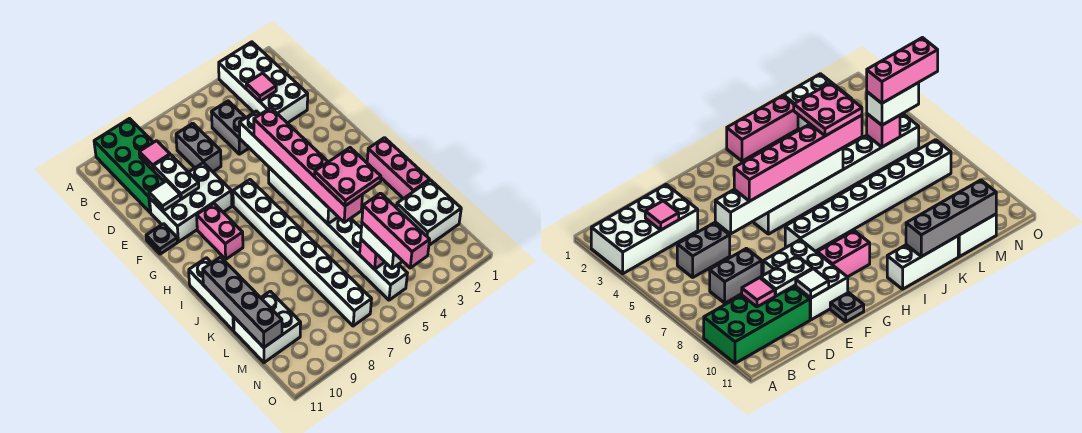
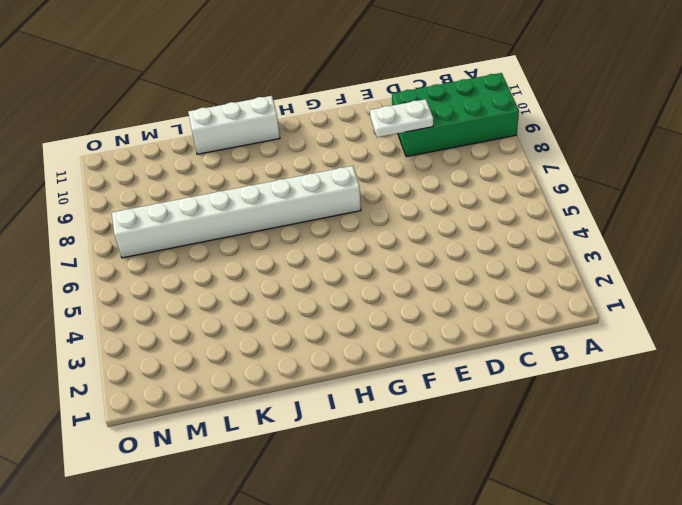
none -> white 2x4 brick [219,42,308,123]
none -> grey 1x2 brick [212,101,249,154]
none -> grey 1x2 brick [176,123,221,172]

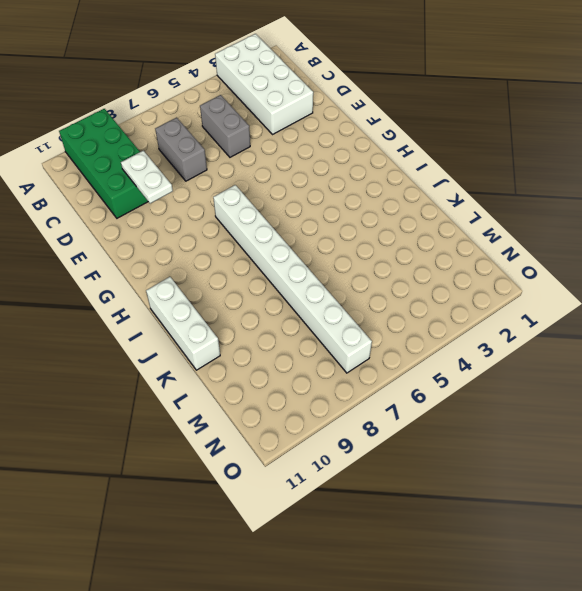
none -> white 2x3 brick [150,163,232,242]
none -> grey 1x1 plate [146,224,178,254]
none -> white 1x8 brick [269,167,407,300]

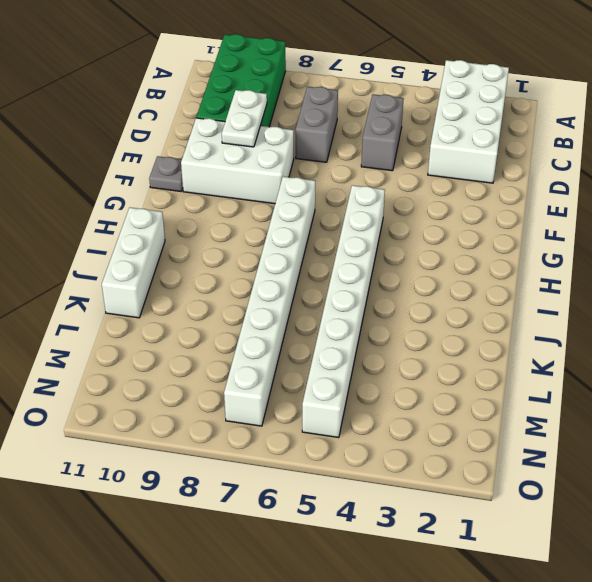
none -> pink 1x2 brick [197,204,243,259]
none -> pink 1x3 brick [367,138,430,199]
none -> white 2x2 brick [397,180,461,245]

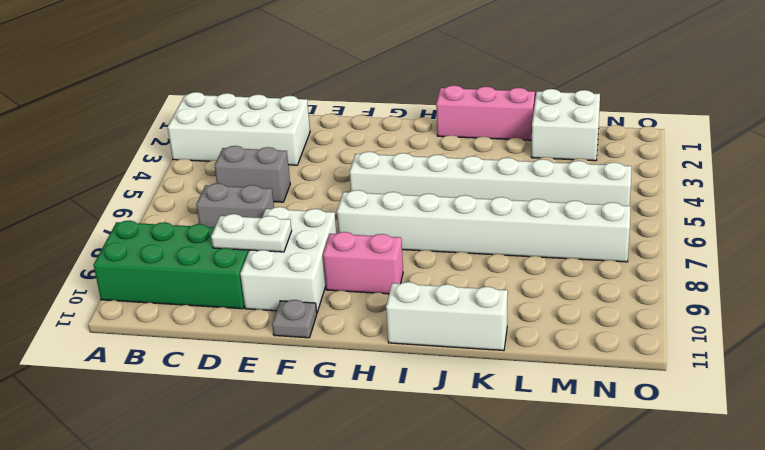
none -> white 2x2 brick [234,291,301,363]
none -> pink 1x1 tile [246,73,276,101]
none -> pink 1x1 tile [139,141,170,170]

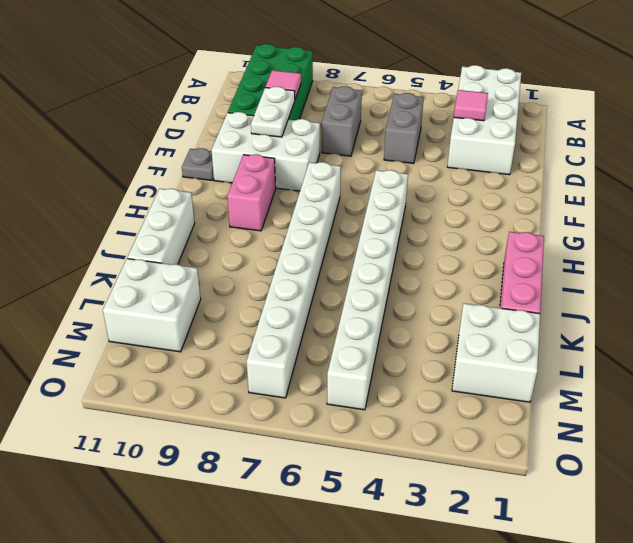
none -> white 1x6 brick [239,111,338,224]
none -> white 1x1 tile [149,181,180,211]
none -> grey 1x4 brick [203,257,282,347]

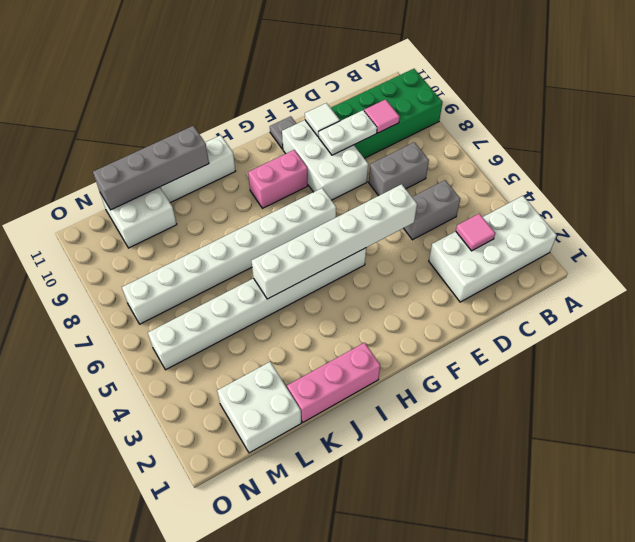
none -> pink 1x1 brick [360,239,384,269]
none -> pink 1x6 brick [254,108,362,222]
none -> white 1x2 brick [361,223,402,269]

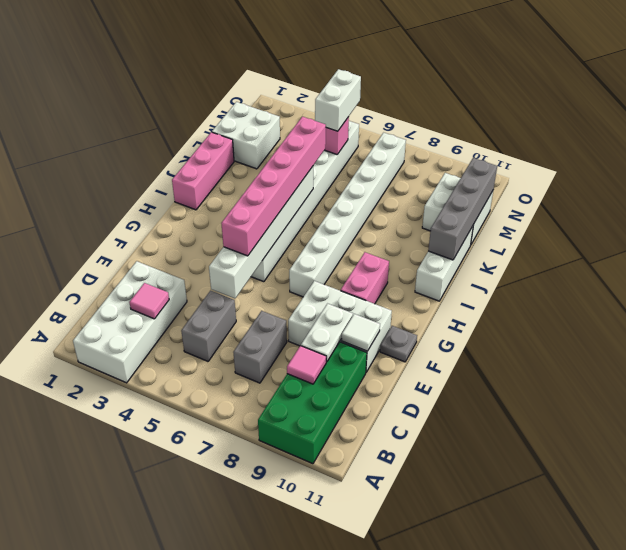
none -> pink 2x2 plate [315,148,381,206]
none -> pink 1x3 brick [362,193,430,268]

